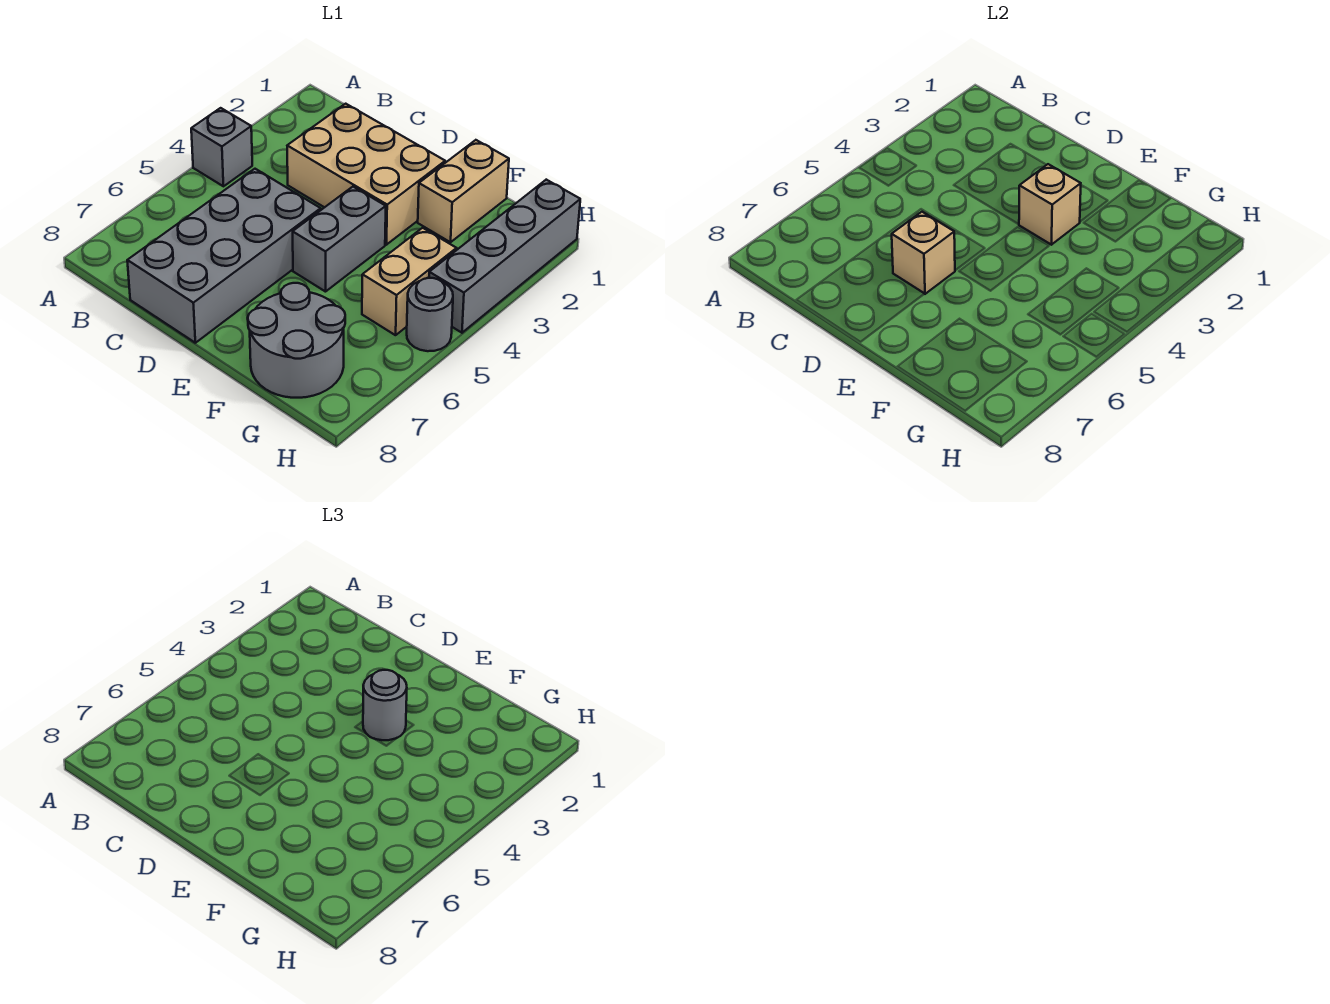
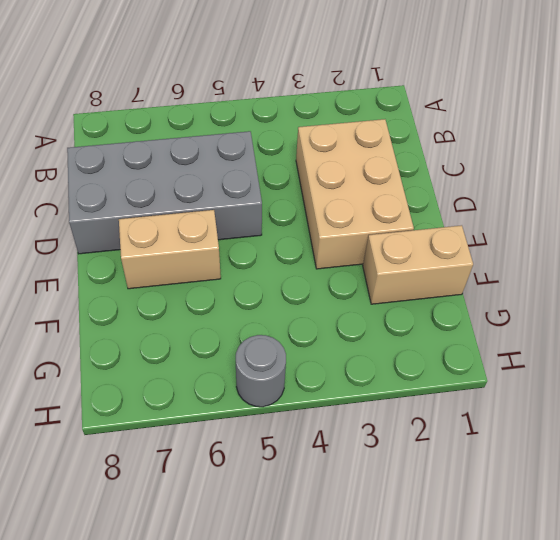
tan 1x2 brick [119,210,221,289] -> tan 1x2 brick moved to [362,228,457,335]
none -> grey 1x1 brick [191,108,252,186]
none -> grey 1x2 brick [293,187,386,292]
none -> grey 2x2 round brick [248,283,345,398]

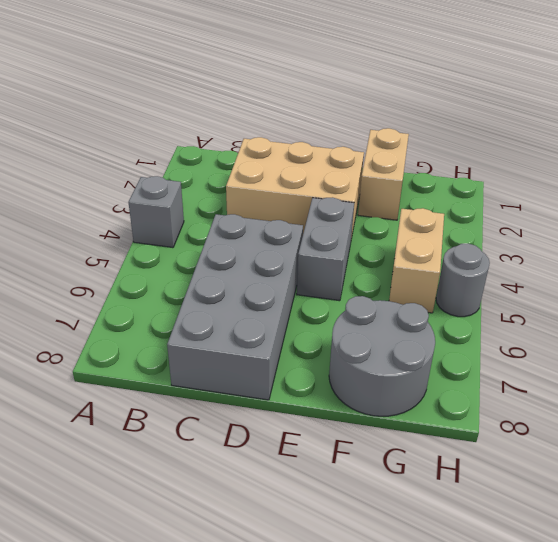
none -> grey 1x4 brick [429,180,580,333]
none -> tan 1x1 brick [892,212,955,294]
none -> tan 1x1 brick [1019,164,1081,245]

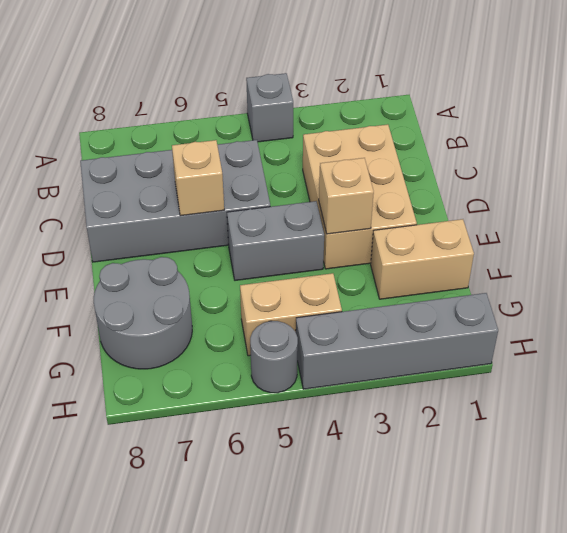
none -> grey 1x1 round brick [363,670,407,740]

